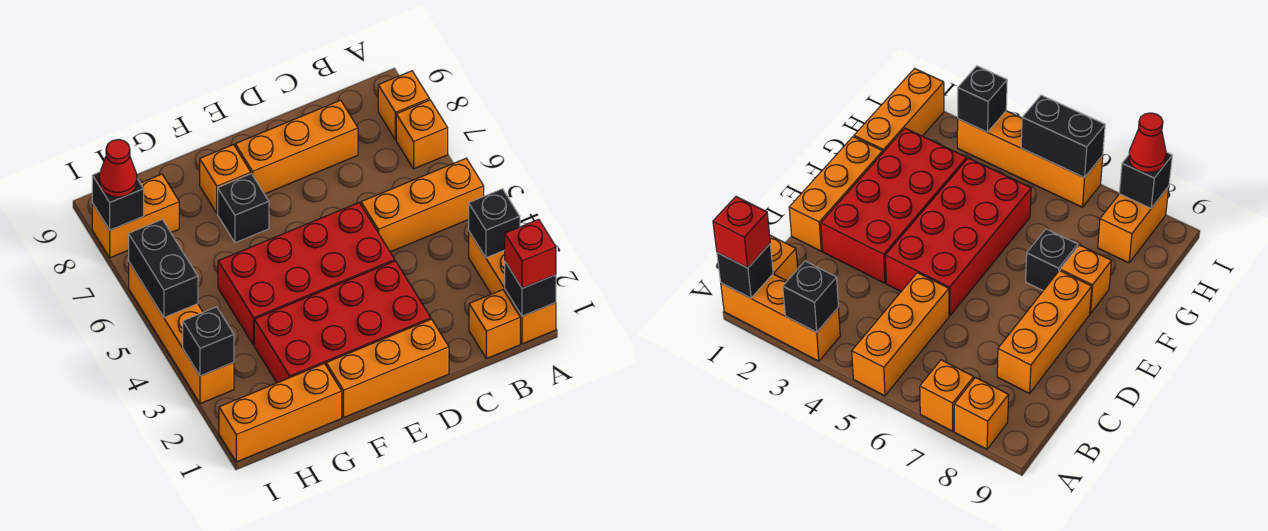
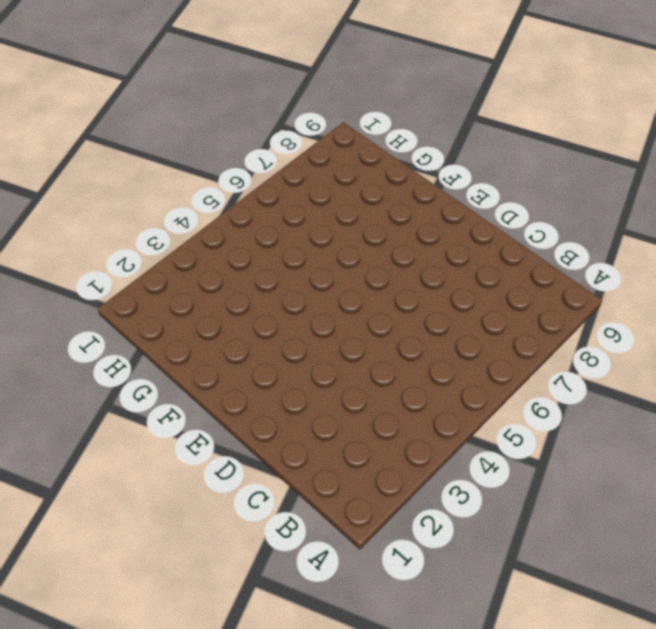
none -> orange 1x3 brick [469,232,556,344]
none -> orange 1x3 brick [361,158,484,252]
none -> orange 1x1 brick [396,100,448,169]

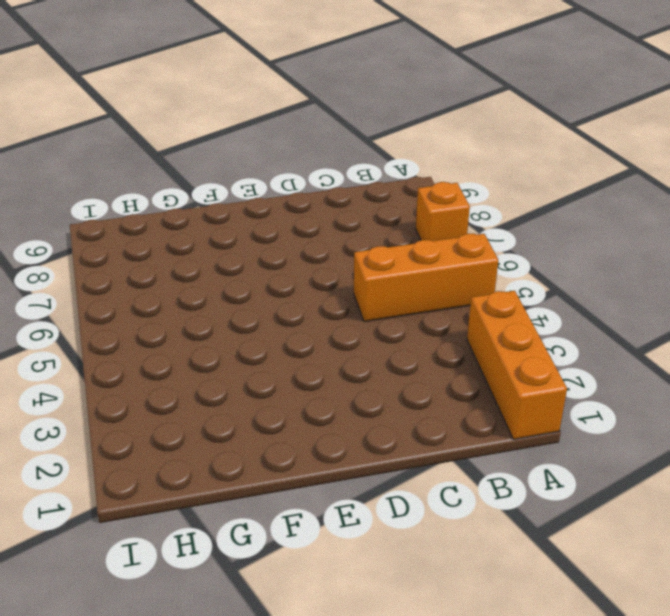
none -> orange 1x1 brick [378,71,429,140]
none -> orange 1x1 brick [469,290,520,359]
none -> orange 1x3 brick [235,100,358,194]

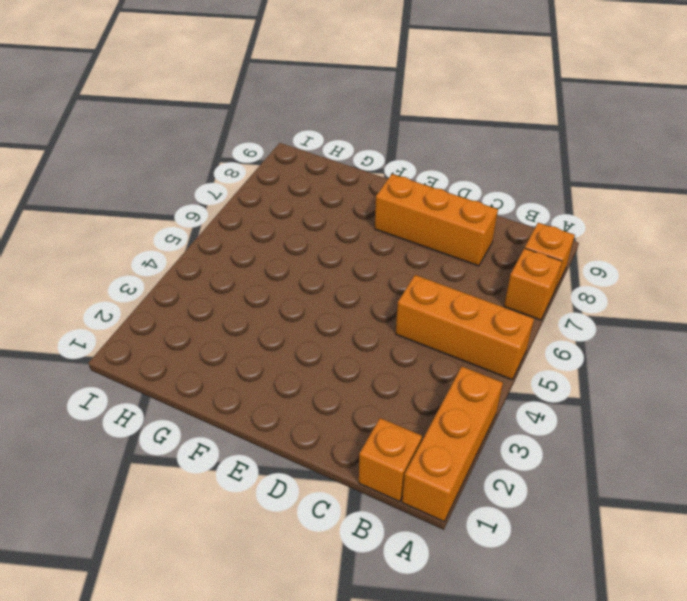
none -> orange 1x3 brick [326,319,449,418]
none -> red 2x4 brick [254,261,431,383]
none -> red 2x4 brick [218,203,395,345]

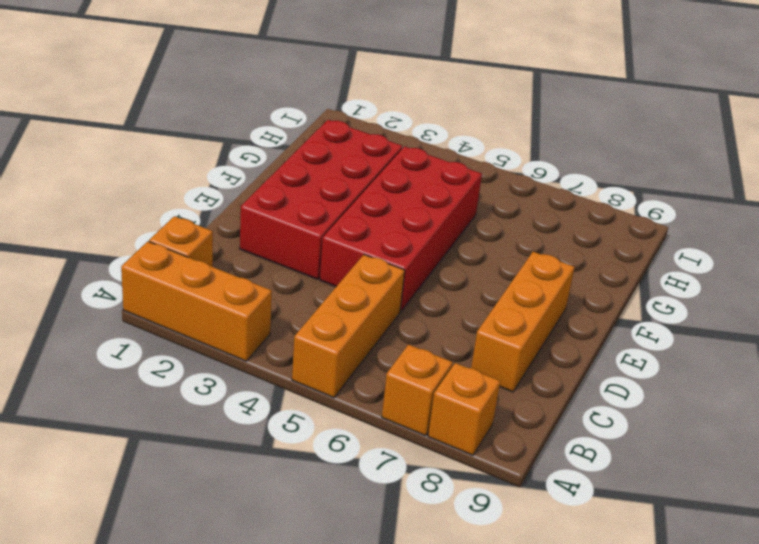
none -> orange 1x3 brick [326,319,449,418]
none -> black 1x1 brick [218,174,269,243]
none -> orange 1x1 brick [200,145,251,213]

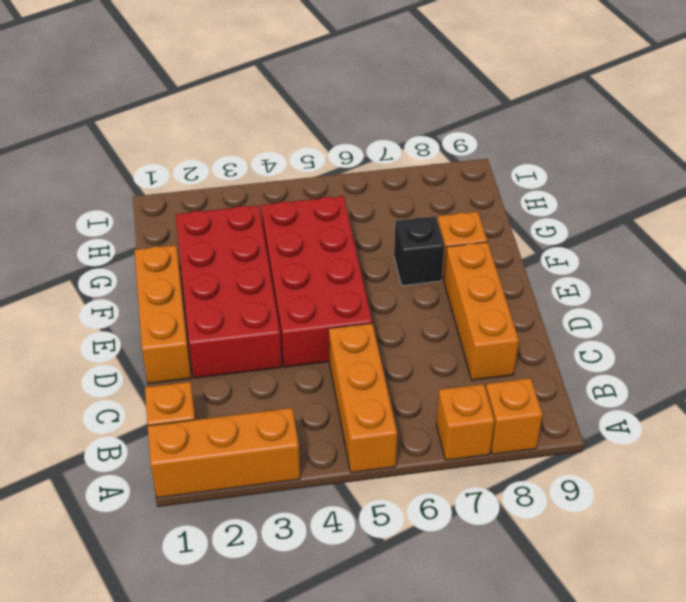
none -> orange 1x3 brick [219,364,342,462]
none -> orange 1x2 brick [92,174,179,258]
none -> orange 1x4 brick [129,263,234,404]

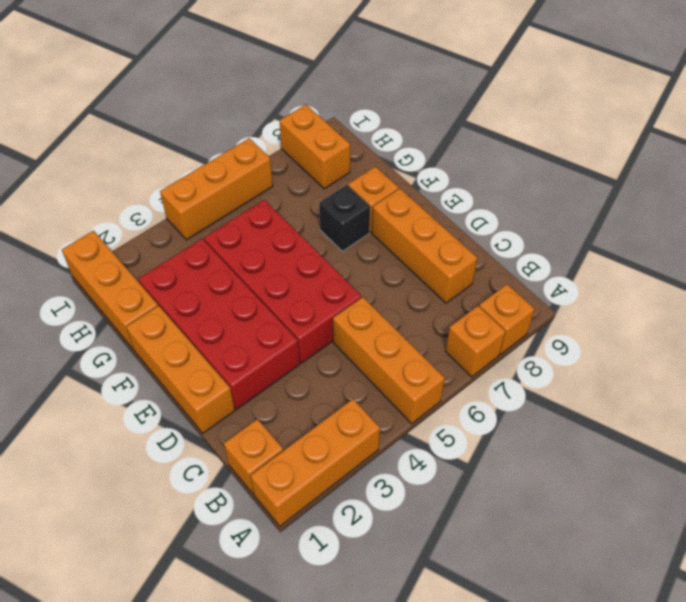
orange 1x3 brick [160,138,273,240] -> orange 1x4 brick [129,263,234,404]
none -> black 1x1 brick [505,262,556,316]
none -> black 1x1 brick [469,189,520,258]
none -> black 1x1 brick [183,307,234,376]

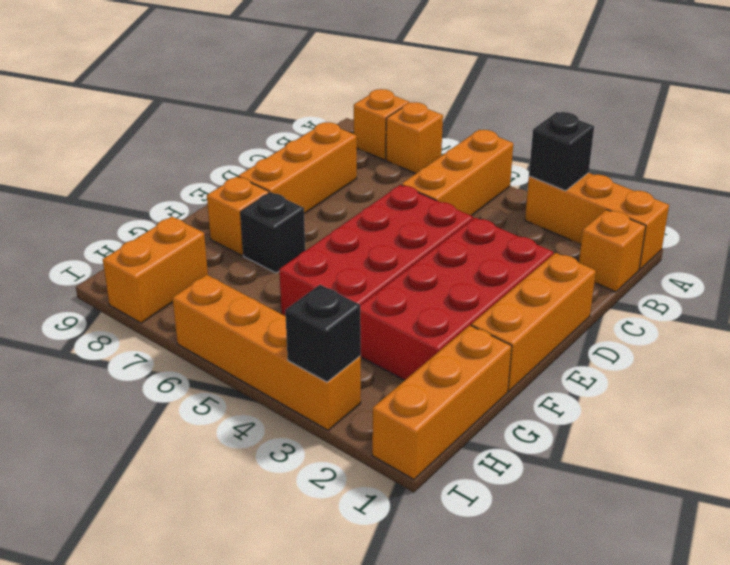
none -> black 1x1 brick [505,262,556,316]
none -> black 1x2 brick [129,219,198,317]
none -> black 1x1 brick [92,172,144,230]

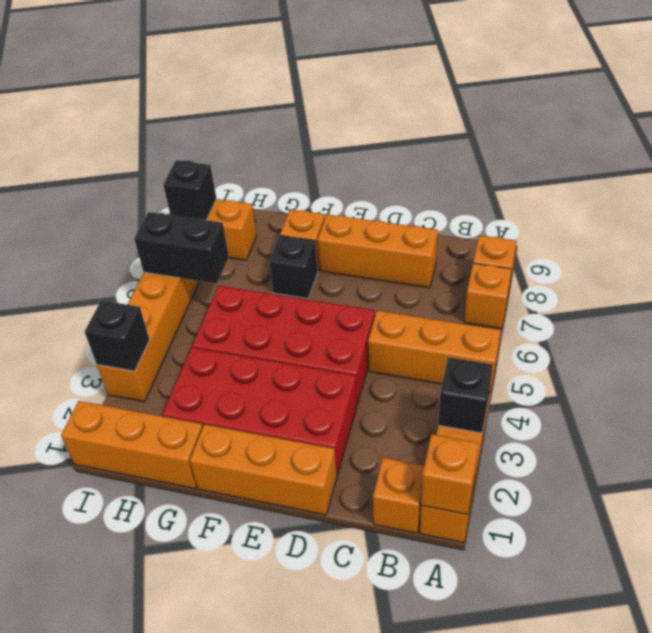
orange 1x1 brick [421,434,479,514] -> black 1x1 brick [505,262,556,316]
black 1x2 brick [134,212,229,284] -> black 1x2 brick turned to [129,219,198,317]
none -> red 1x1 brick [505,219,556,288]
none -> red 1x1 cone [99,139,137,197]

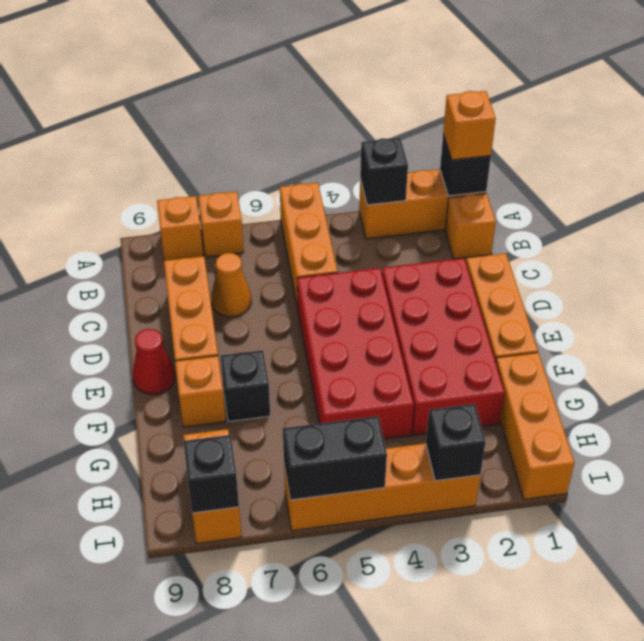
orange 1x1 brick [443,91,496,160] -> red 1x1 brick [505,219,556,288]
orange 1x1 cone [211,253,251,317] -> none
red 1x1 cone [133,329,175,394] -> red 1x1 cone moved to [99,139,137,197]

